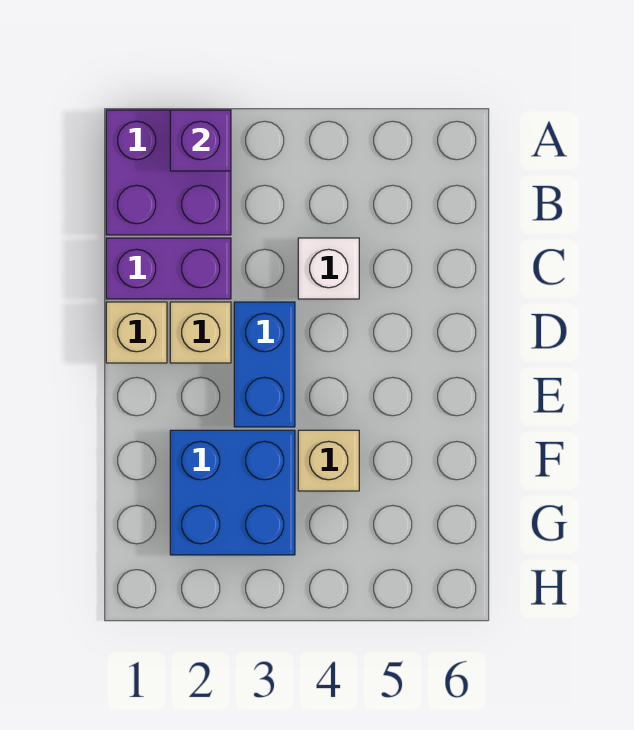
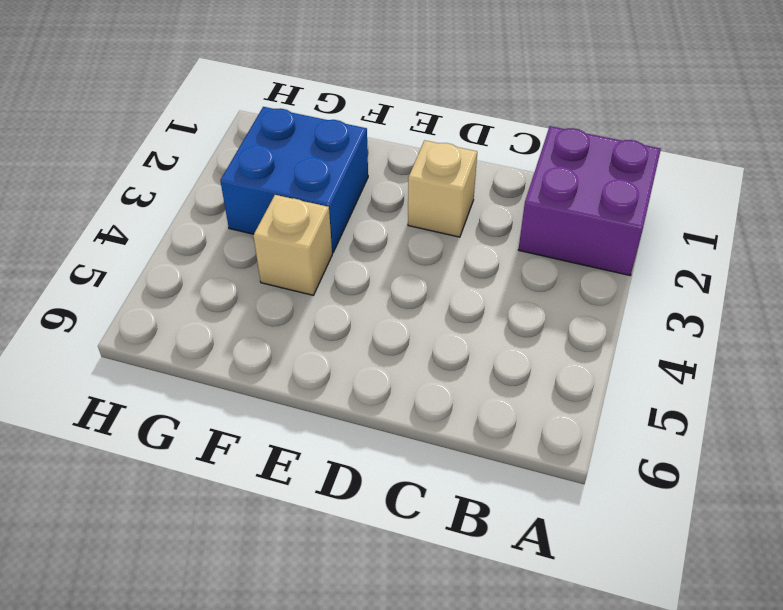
none -> purple 1x2 brick [106,238,231,299]
none -> white 1x1 brick [298,238,359,299]

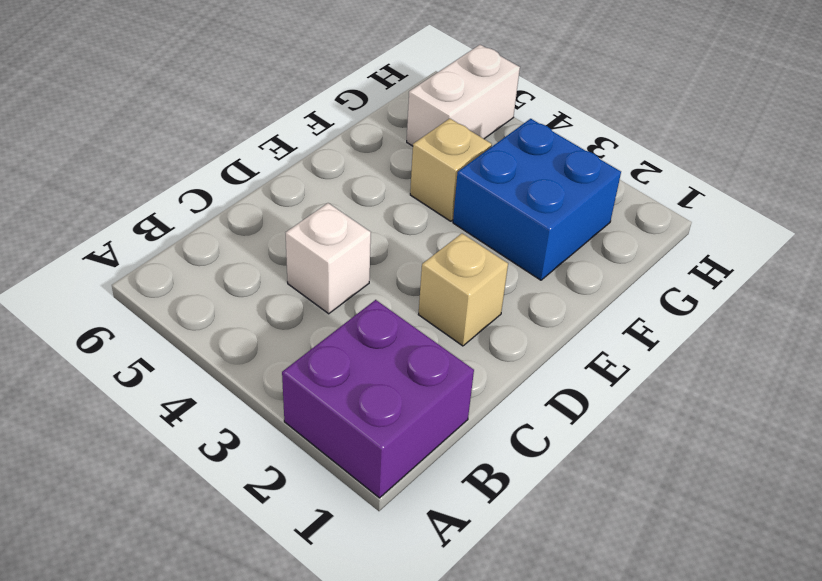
white 1x2 brick [407,45,520,146] -> none
none -> purple 1x2 brick [106,238,231,299]
none -> tan 1x1 brick [106,302,167,363]

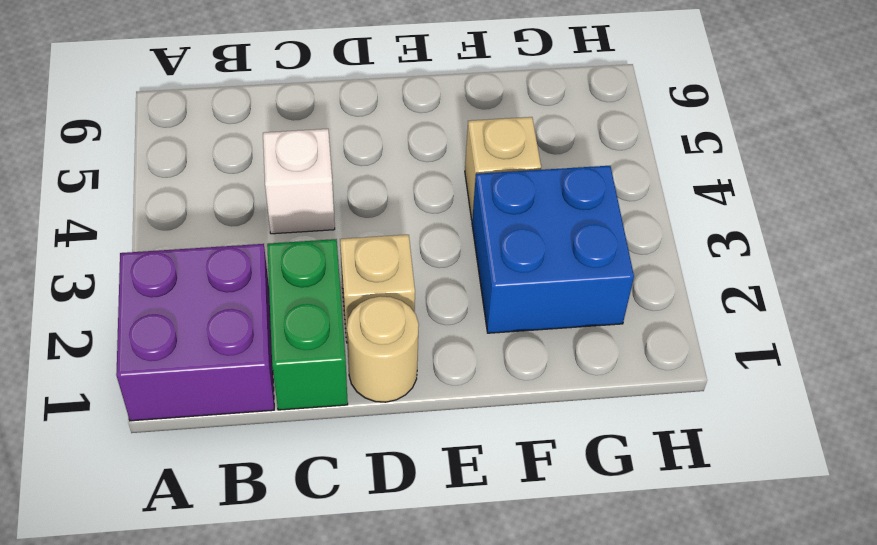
green 1x2 brick [267,239,348,410] -> purple 1x2 brick [106,238,231,299]
tan 1x1 round brick [347,296,419,402] -> tan 1x1 brick [106,302,167,363]
none -> blue 1x2 brick [234,302,295,427]
none -> purple 1x1 brick [170,110,231,171]

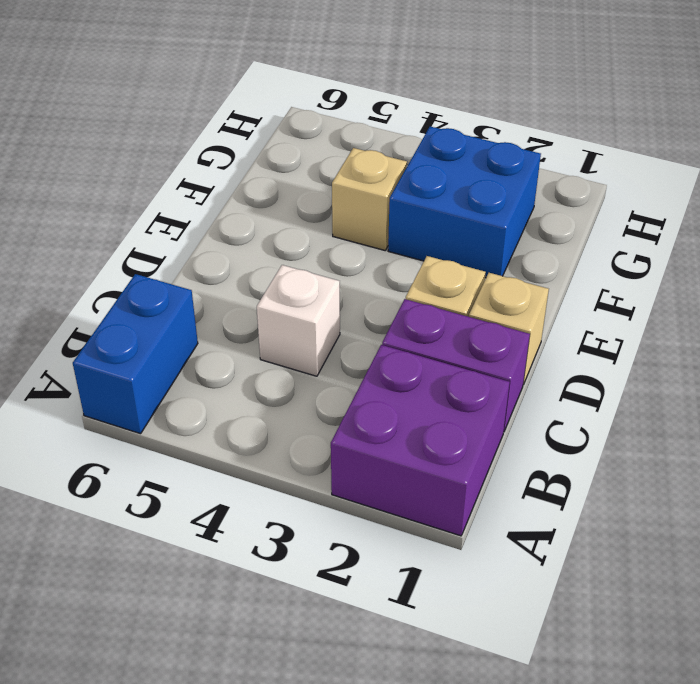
blue 1x2 brick [73,274,198,434] -> blue 1x2 brick moved to [234,302,295,427]
none -> purple 1x1 brick [170,110,231,171]

